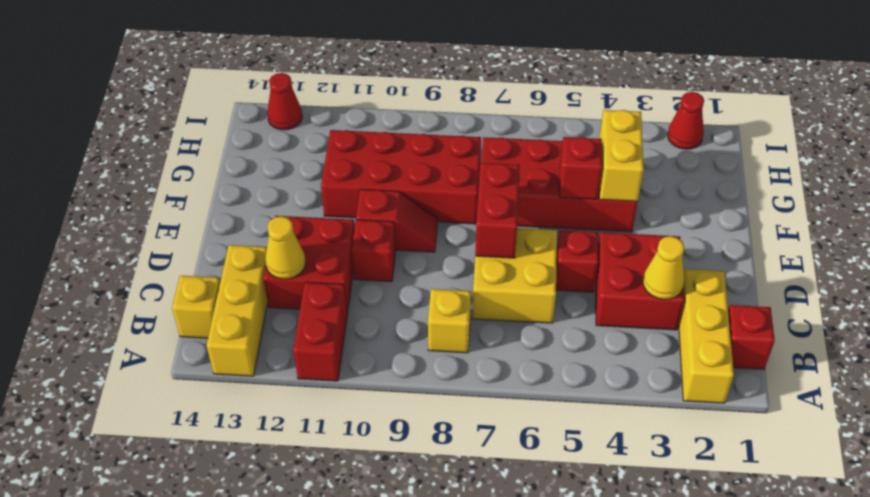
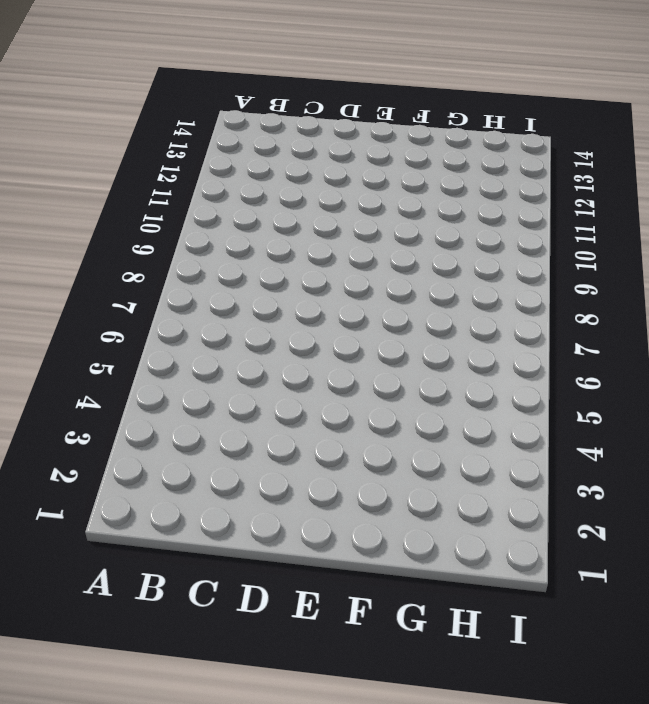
none -> yellow 1x3 brick [679,269,734,403]
none -> red 1x2 brick [293,282,347,381]
none -> yellow 1x3 brick [206,245,268,376]

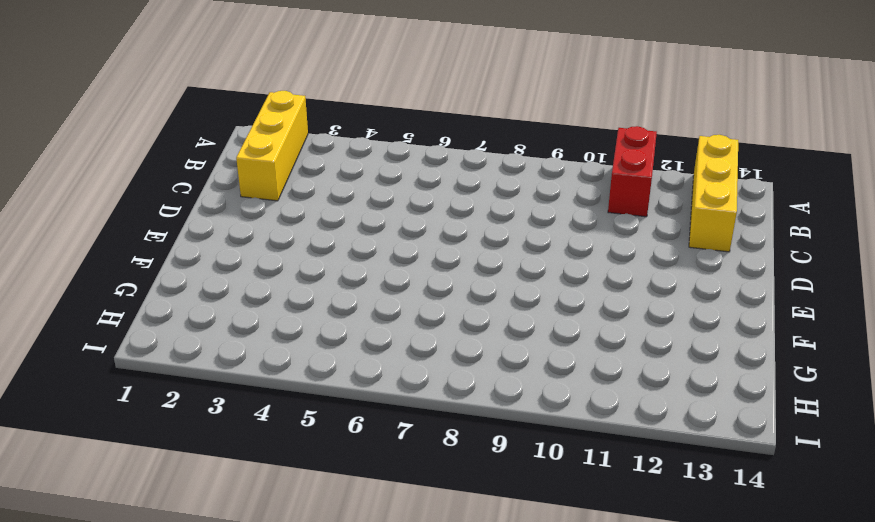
none -> red 1x1 brick [728,305,775,369]
none -> yellow 1x1 brick [428,289,471,353]
none -> yellow 1x1 brick [172,276,220,338]

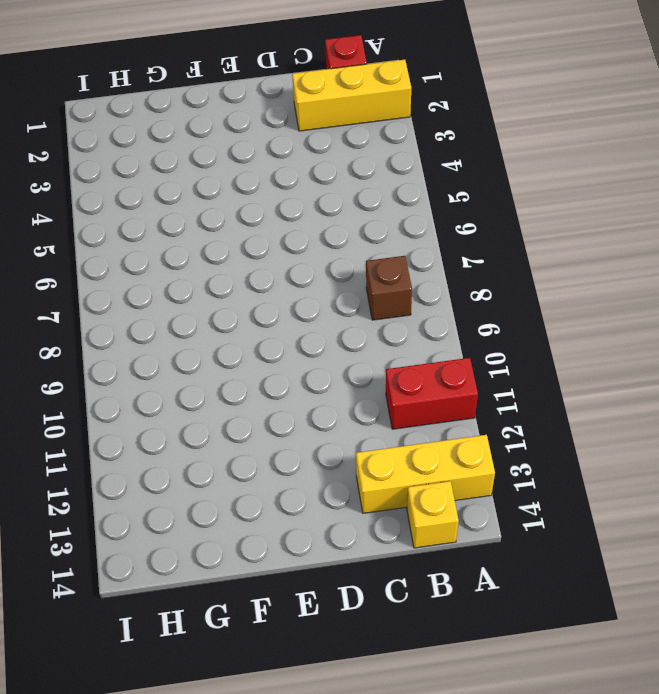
brown 1x1 brick [366,256,412,320] -> yellow 1x1 brick [428,289,471,353]
none -> red 2x2 brick [595,232,684,330]
none -> yellow 2x2 brick [472,228,557,323]
none -> red 2x2 brick [263,216,355,312]

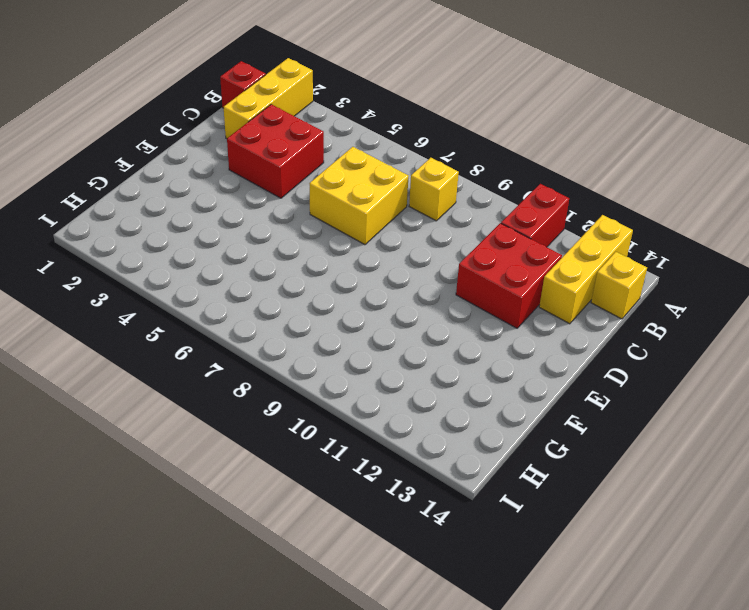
none -> red 1x1 brick [556,230,598,292]
none -> red 1x1 brick [352,220,396,282]
none -> red 1x2 slope [356,189,438,252]

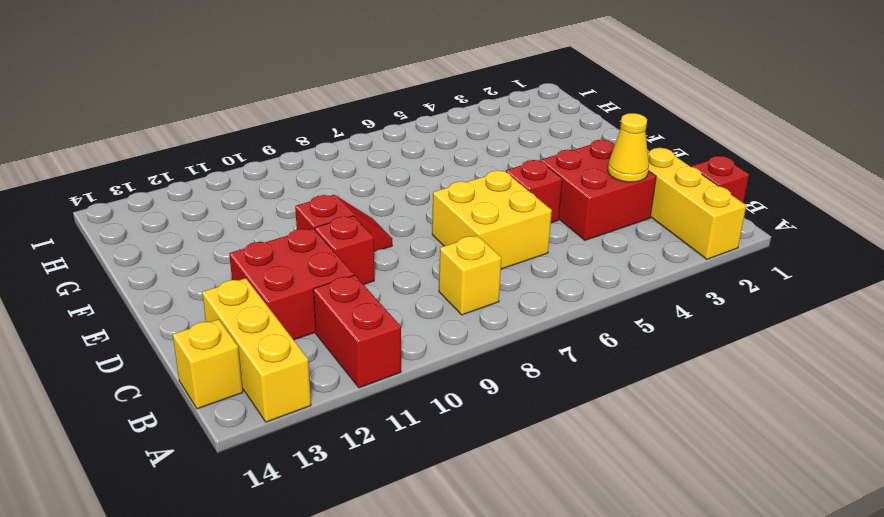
none -> red 2x4 brick [481,137,638,232]
none -> red 2x4 brick [321,130,481,224]
none -> red 1x1 cone [667,92,704,149]

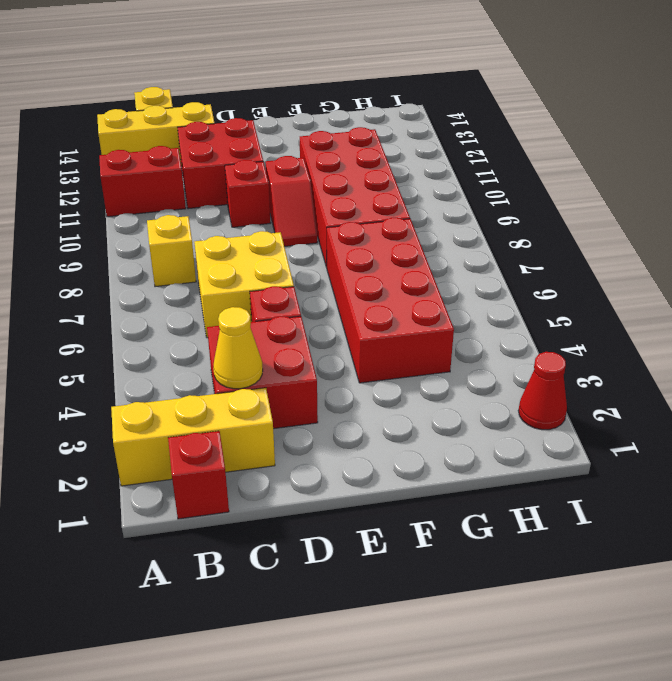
none -> red 1x1 cone [267,73,302,130]
none -> yellow 1x1 cone [265,216,306,279]
none -> red 1x2 brick [475,163,520,258]

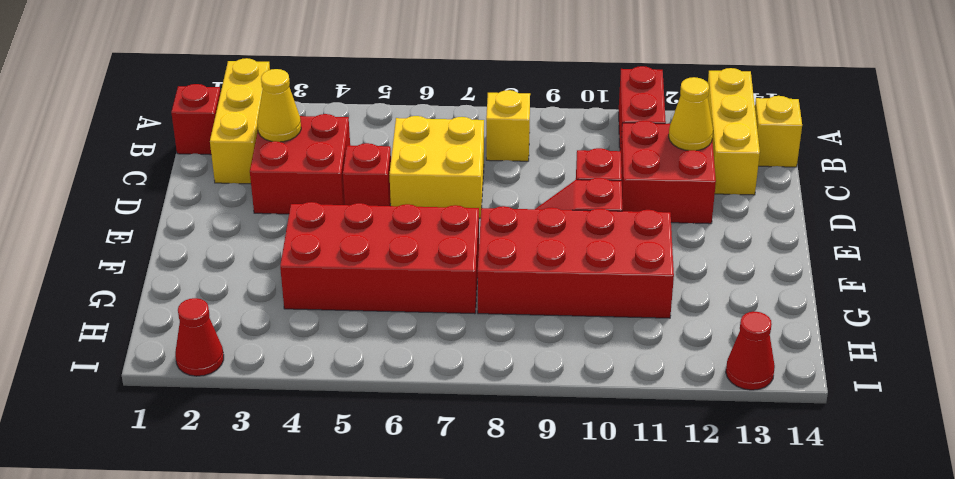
none -> red 1x2 brick [475,163,520,258]
none -> yellow 1x2 brick [599,110,644,202]
none -> red 1x1 brick [559,137,602,199]

